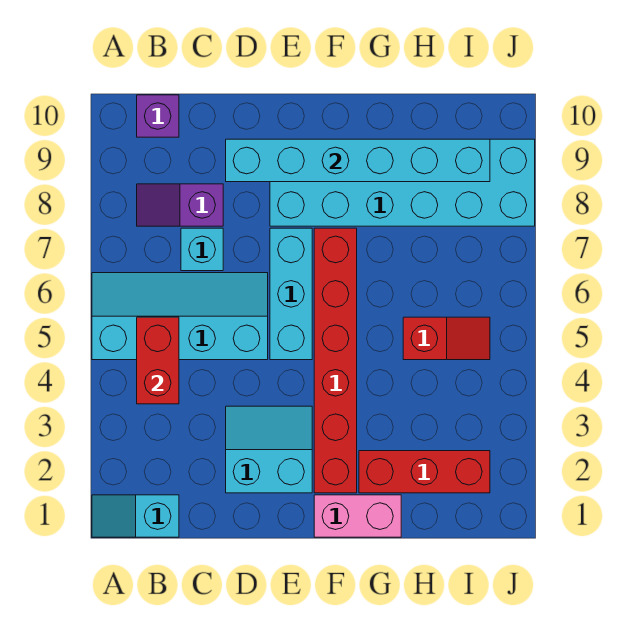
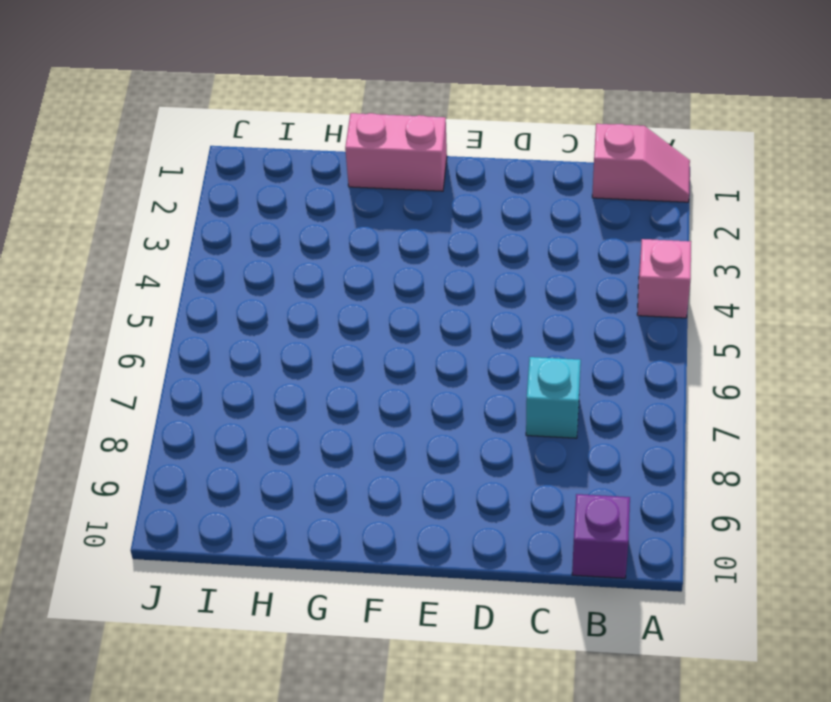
pink 1x2 slope [592,124,690,202] -> cyan 1x2 slope [92,495,179,537]
pink 1x1 brick [637,239,691,318] -> none
none -> cyan 2x4 slope [92,273,268,360]
none -> purple 1x2 slope [137,184,223,226]
none -> cyan 2x2 slope [226,406,312,493]

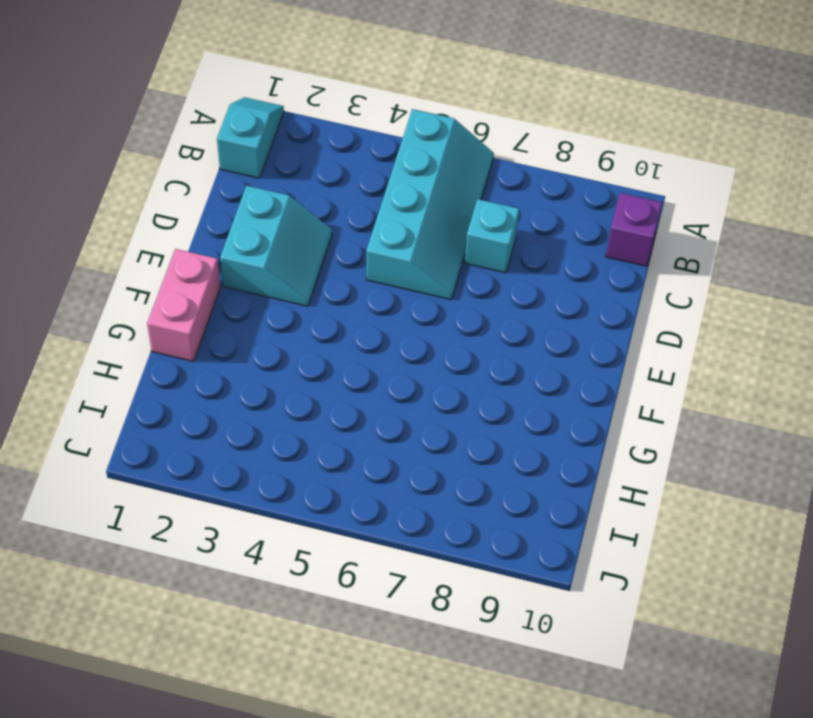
none -> purple 1x2 slope [137,184,223,226]
none -> cyan 1x3 brick [270,228,312,360]
none -> cyan 2x6 brick [270,139,535,226]

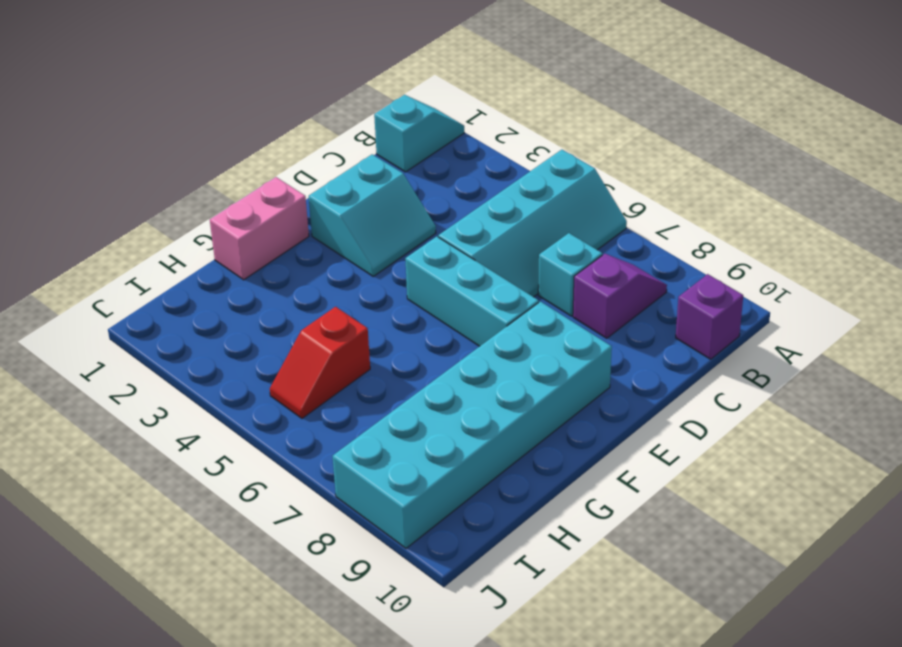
none -> red 1x6 brick [314,228,357,493]
none -> red 1x3 brick [359,451,490,493]
none -> red 1x2 brick [137,317,179,404]

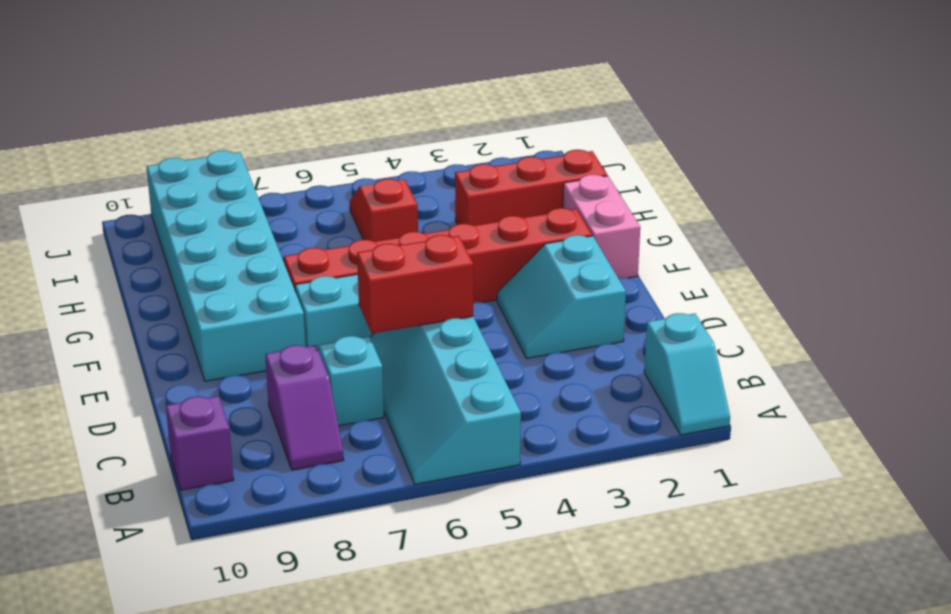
red 1x2 brick [357,235,473,333] -> red 1x2 brick moved to [137,317,179,404]
red 1x3 brick [455,150,607,226] -> red 1x3 brick turned to [359,451,490,493]
none -> cyan 1x6 brick [226,139,490,182]

